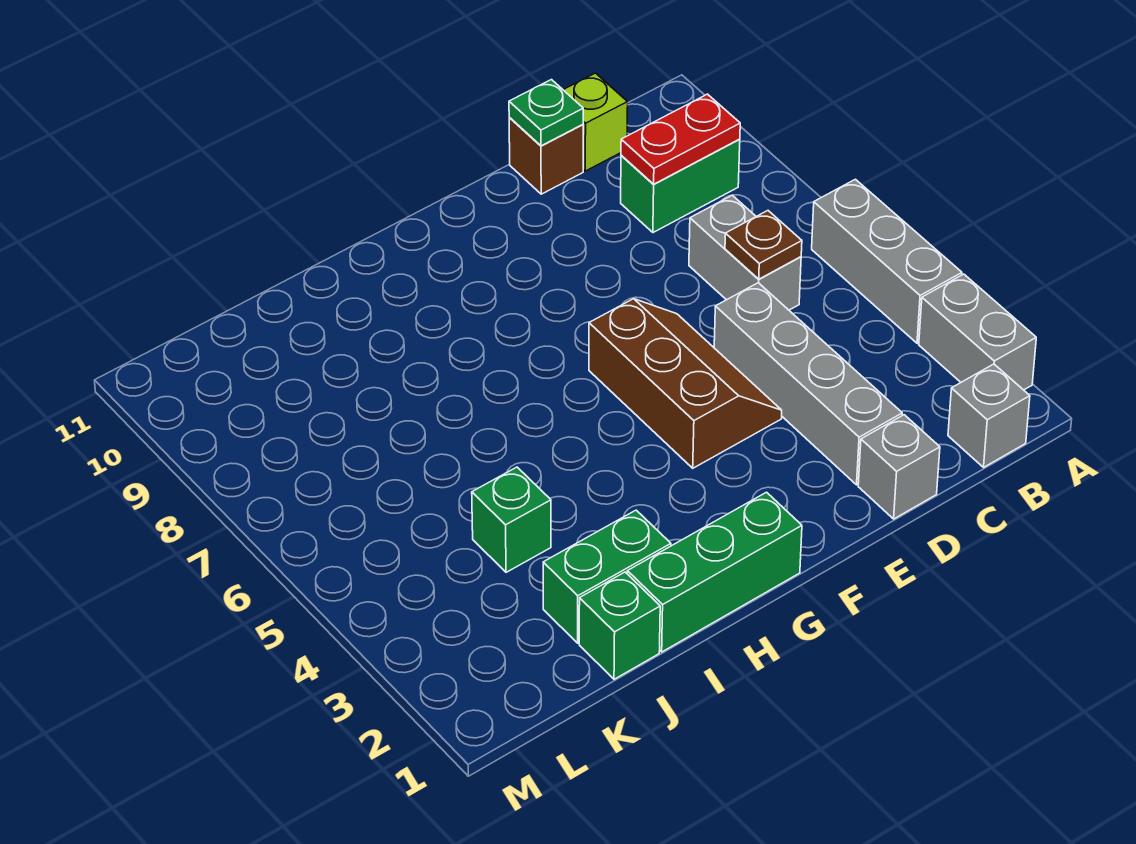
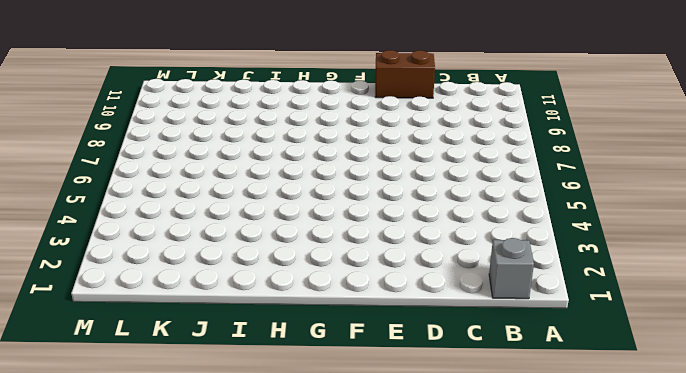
brown 1x2 brick [375,50,435,98] -> brown 1x1 brick [509,118,583,194]
none -> grey 1x2 brick [919,274,1036,390]
none -> grey 1x3 brick [812,179,962,343]
none -> green 1x2 brick [621,139,740,233]

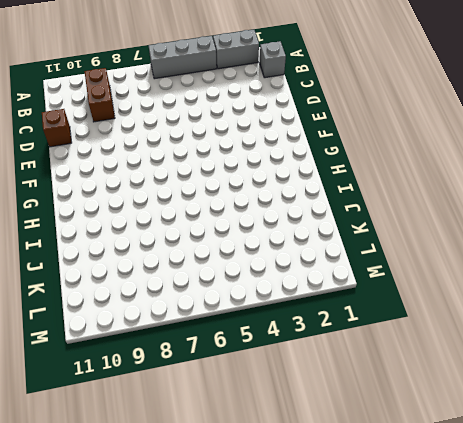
brown 1x2 brick [84,68,115,122] -> green 1x2 brick [621,139,740,233]
none -> grey 1x2 brick [689,195,801,310]
none -> lime 1x1 brick [564,73,628,171]
none -> grey 1x1 brick [858,415,940,519]

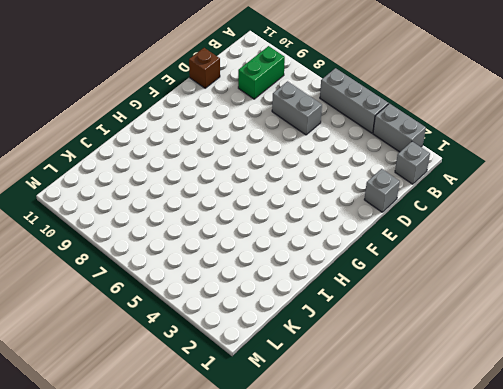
none -> lime 1x1 brick [564,73,628,171]
none -> grey 1x4 brick [714,283,902,485]
none -> brown 2x3 slope [589,299,782,468]

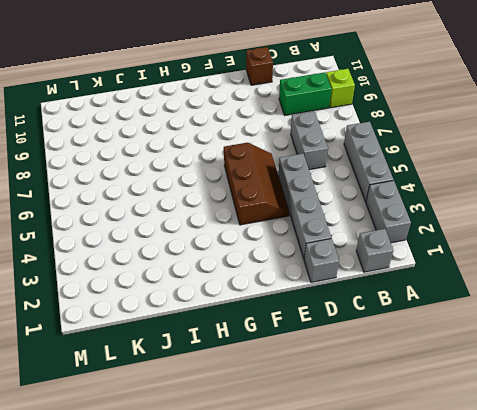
lime 1x1 brick [326,69,355,108] -> lime 1x1 brick moved to [564,73,628,171]
none -> green 1x3 brick [627,492,802,652]
none -> green 1x2 brick [543,510,671,643]
none -> green 1x1 brick [579,572,660,679]

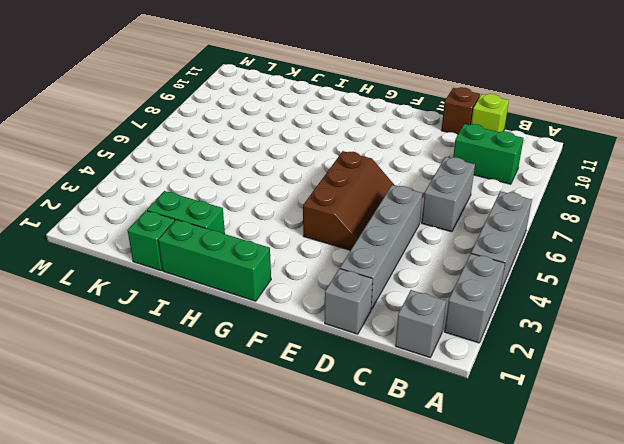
none -> green 1x1 brick [472,467,551,572]
none -> red 1x2 plate [621,94,740,184]
none -> brown 1x1 plate [725,211,802,279]

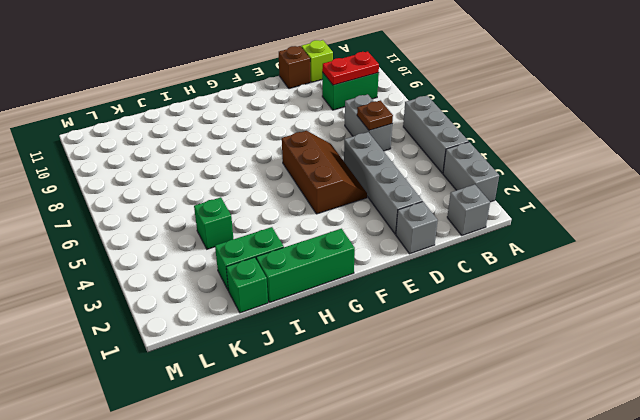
none -> green 1x1 plate [509,80,583,146]

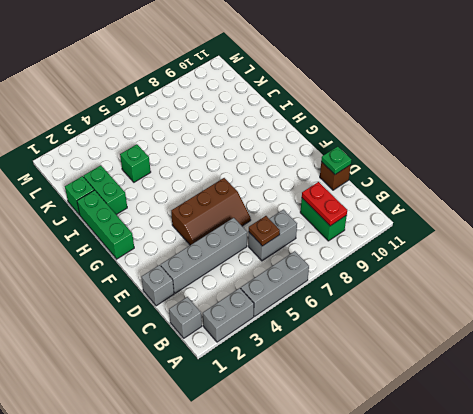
none -> lime 1x1 brick [564,73,628,171]

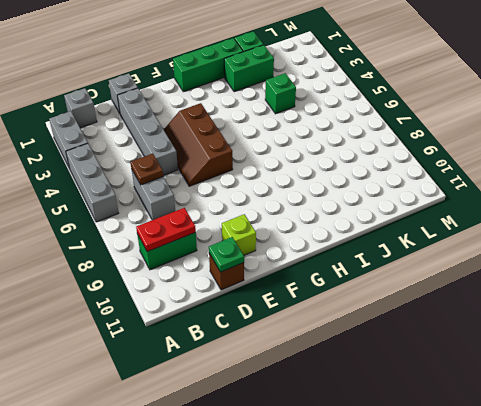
lime 1x1 brick [222,214,256,255] -> lime 1x1 brick moved to [564,73,628,171]

